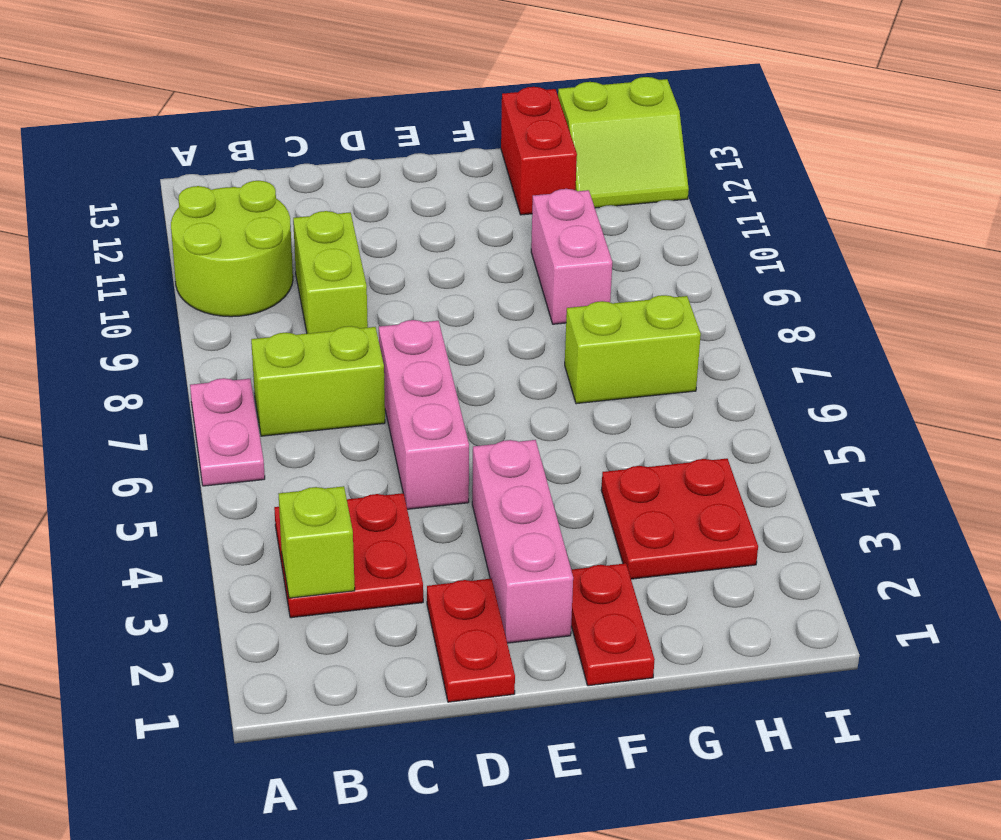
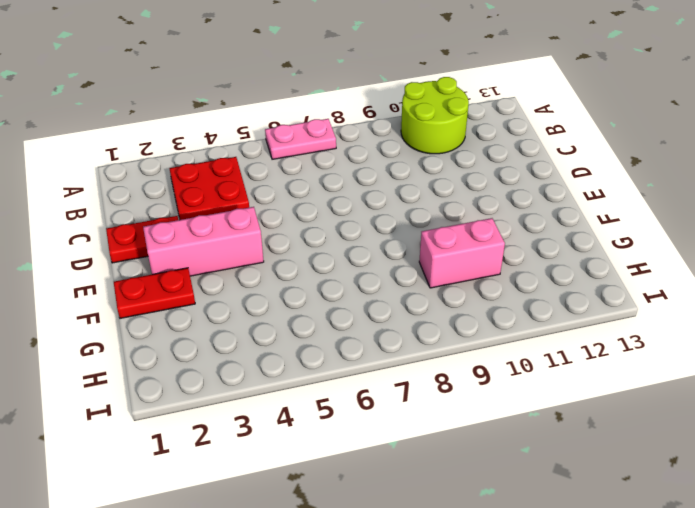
none -> lime 1x2 brick [251,326,385,436]
none -> lime 1x2 brick [293,211,368,334]
none -> pink 1x3 brick [379,320,469,509]

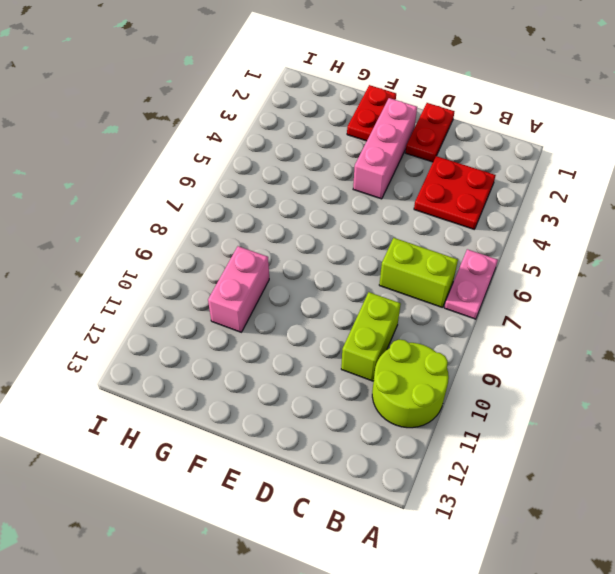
none -> pink 1x3 brick [379,320,469,509]
none -> red 2x2 plate [601,459,758,579]
none -> lime 1x2 brick [565,295,701,404]

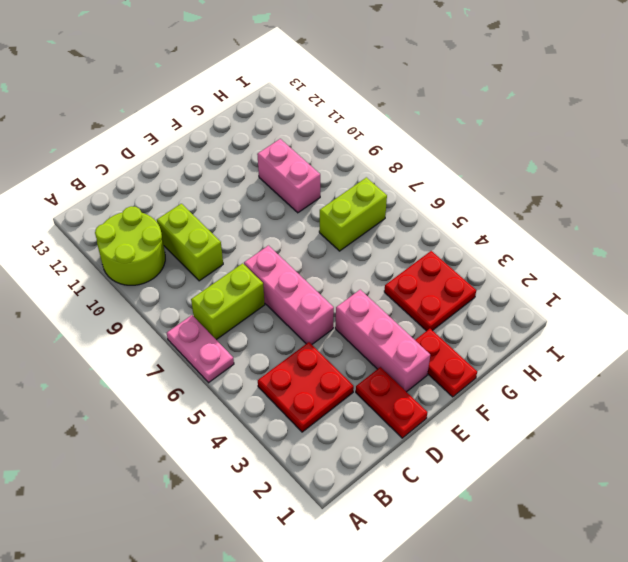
none -> red 1x2 brick [501,87,577,215]
none -> lime 2x2 slope [558,77,689,208]
none -> lime 1x1 brick [279,486,355,598]

